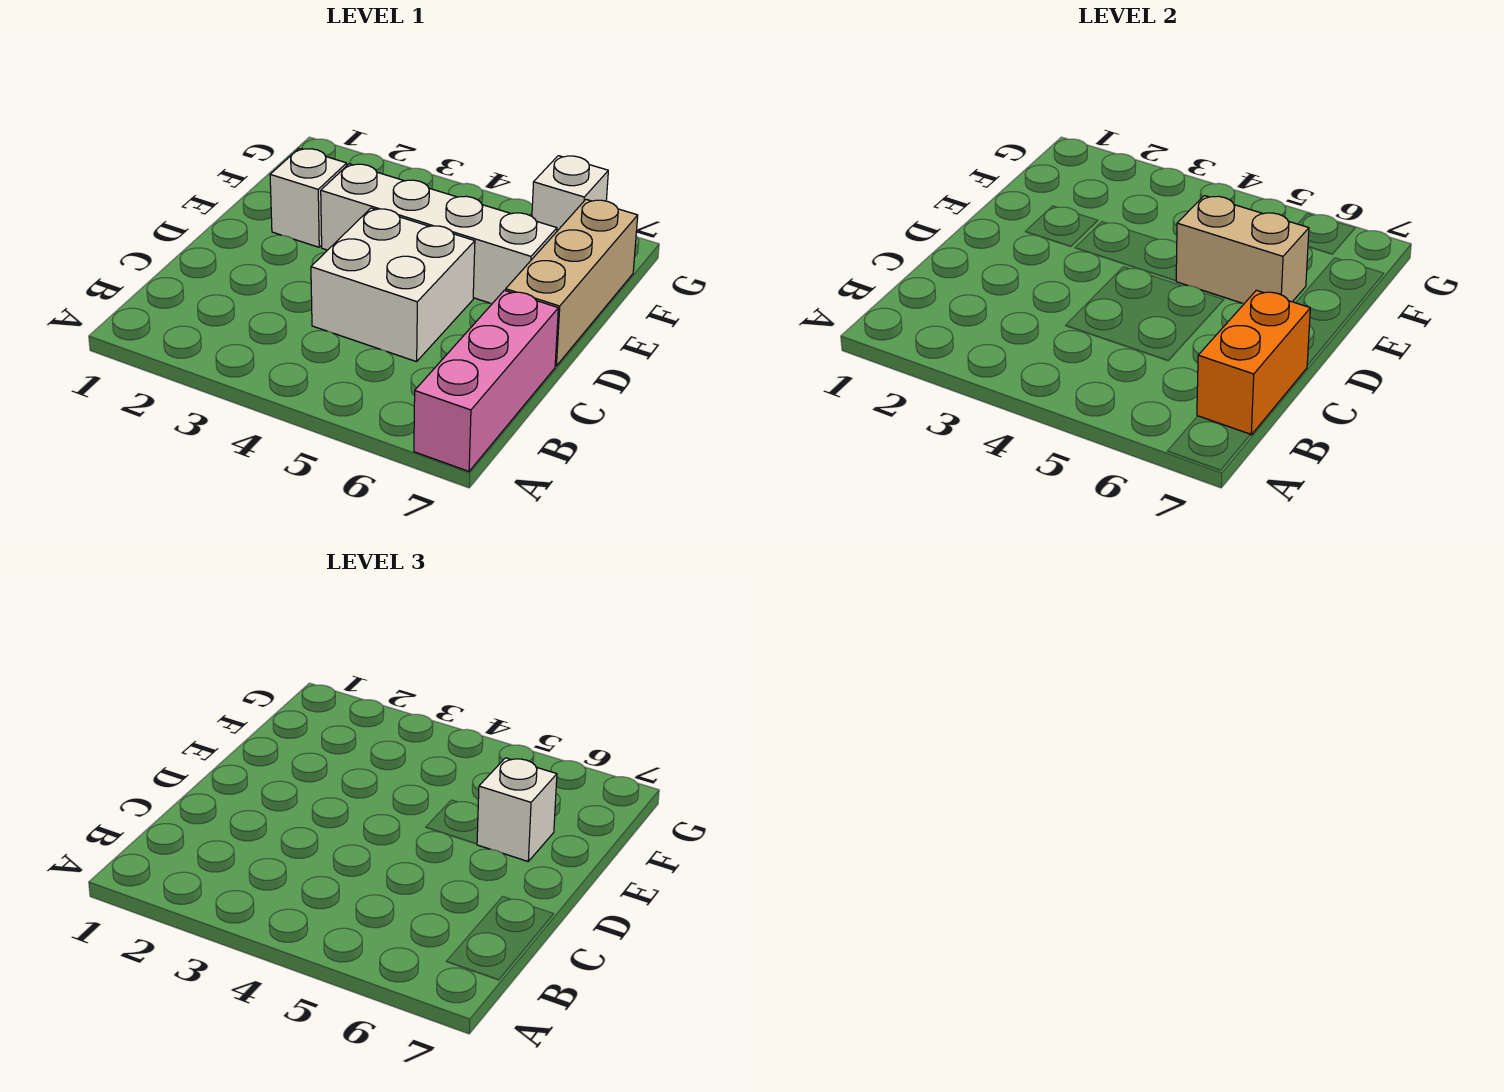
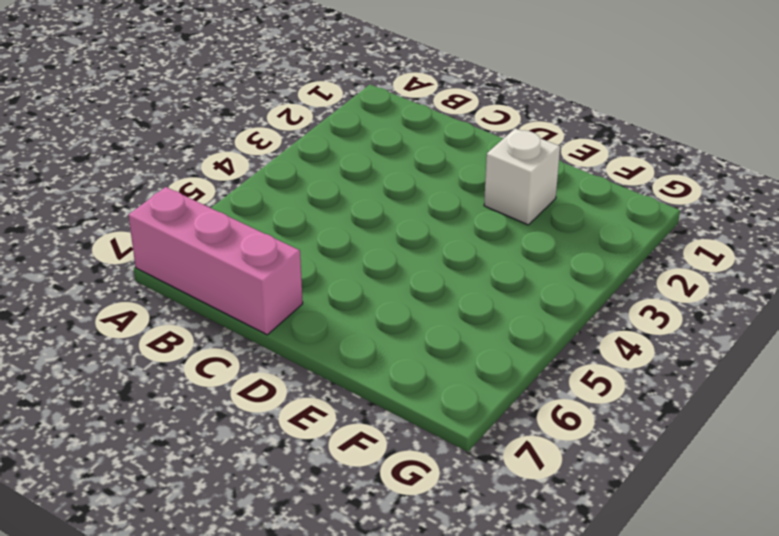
none -> white 2x2 brick [311,208,475,362]
none -> tan 1x3 brick [506,199,638,366]

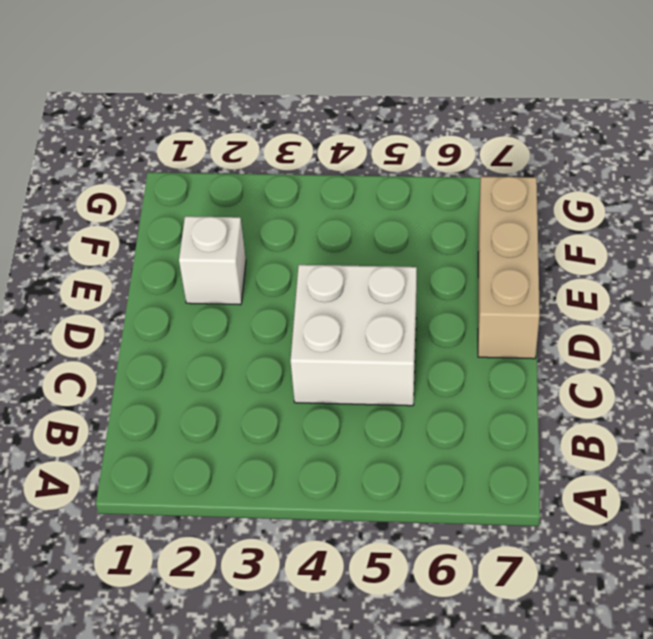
none -> pink 1x3 brick [414,290,558,471]
none -> white 1x4 brick [321,164,557,303]

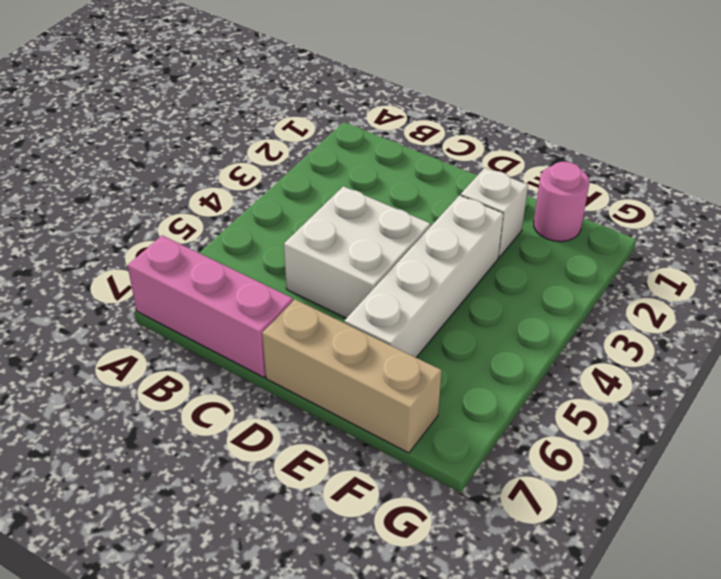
pink 1x1 round brick [534,162,589,242] -> none
none -> white 1x1 brick [532,156,608,231]
none -> orange 1x2 brick [1197,290,1310,435]

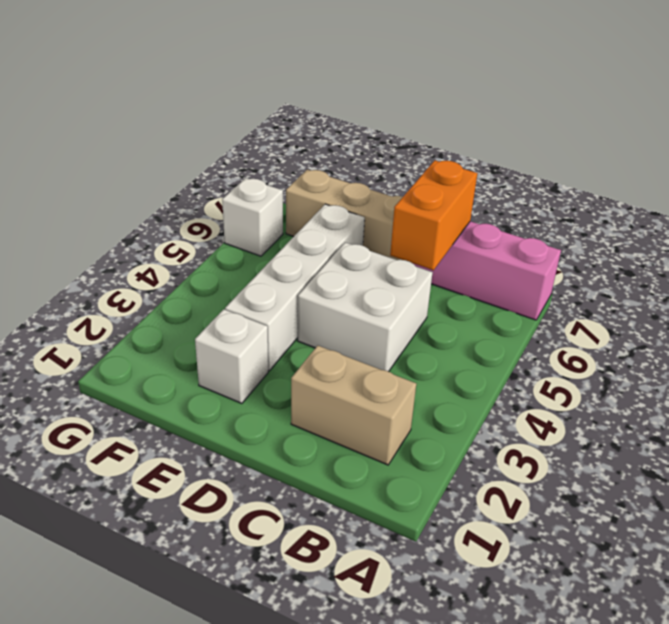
tan 1x2 brick [291,346,416,465] -> tan 1x2 brick turned to [1176,196,1309,303]
orange 1x2 brick [390,160,477,270] -> orange 1x2 brick turned to [1197,290,1310,435]
none -> white 1x1 brick [477,758,557,861]

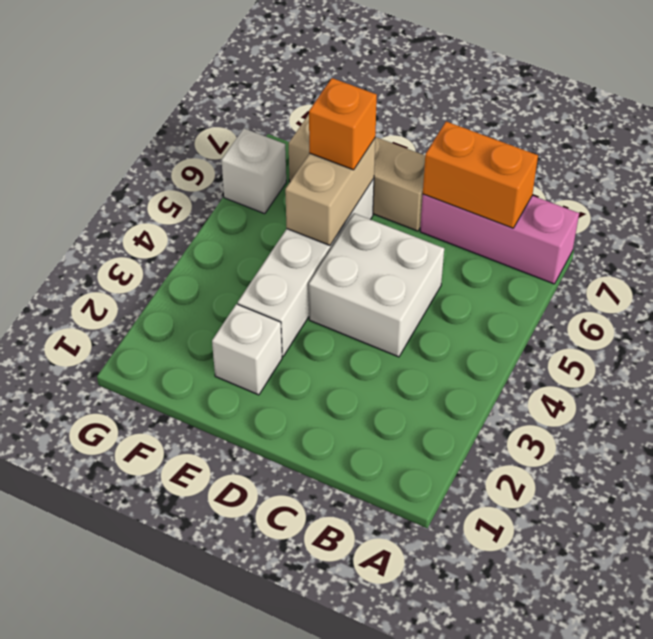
orange 1x1 brick [309,78,377,170] -> white 1x1 brick [477,758,557,861]

